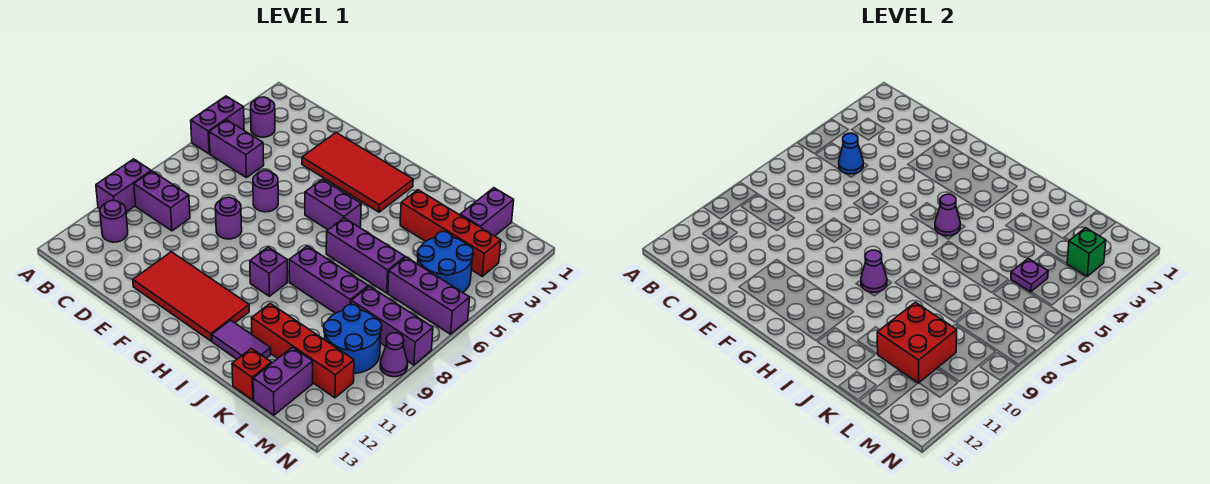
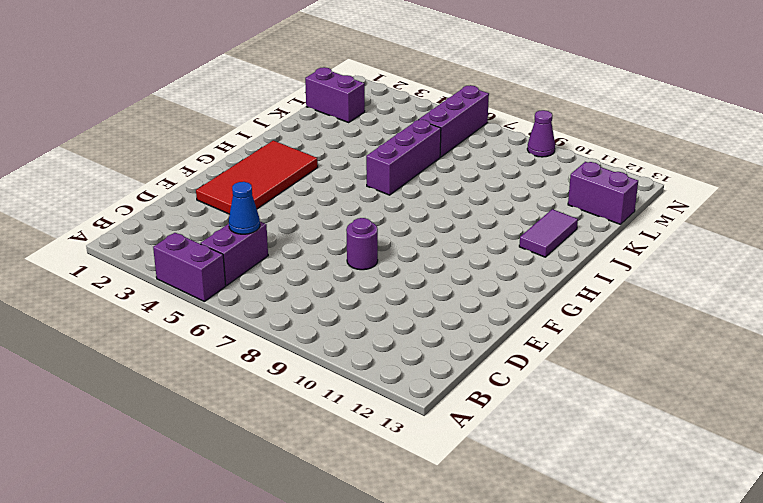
none -> purple 1x2 brick [96,159,151,212]
none -> purple 1x1 round brick [251,97,275,137]
none -> purple 1x2 brick [134,171,190,231]
none -> purple 1x1 round brick [100,201,128,242]

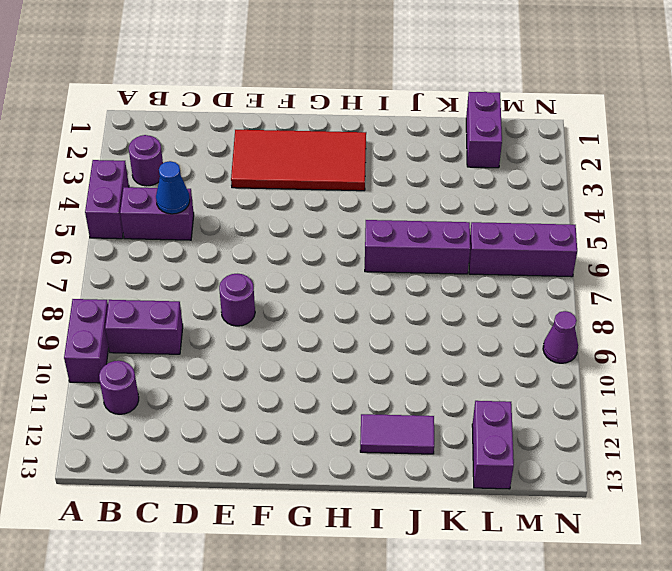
none -> purple 1x1 round brick [253,171,278,212]
none -> red 2x4 tile [133,252,249,341]
none -> purple 1x2 brick [305,179,361,230]
none -> purple 1x1 brick [250,247,287,296]

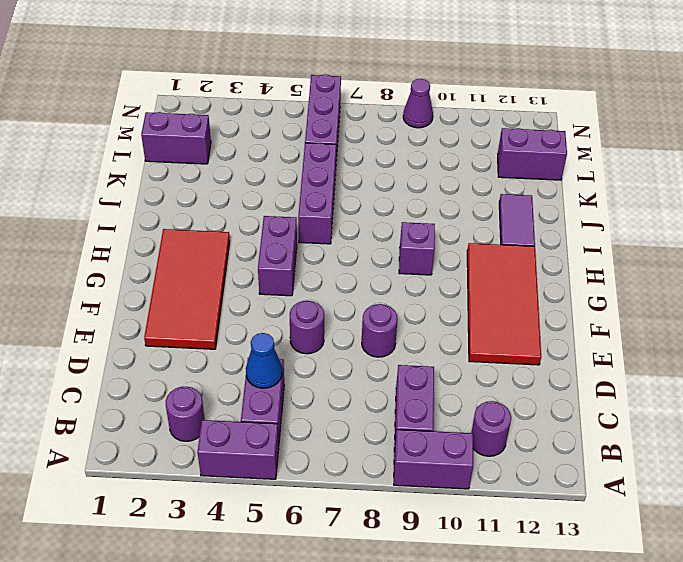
none -> purple 1x3 brick [289,246,368,313]
none -> red 1x4 brick [400,190,501,276]
none -> red 1x4 brick [252,303,354,398]
none -> red 1x1 brick [232,348,272,400]

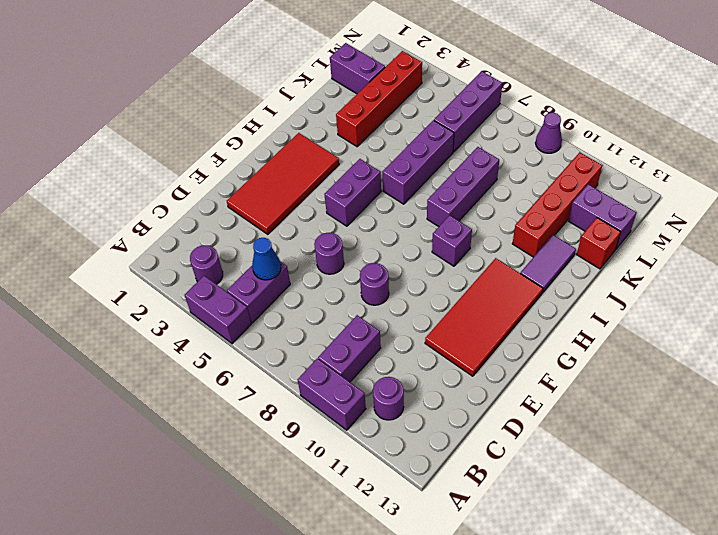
none -> blue 2x2 round brick [417,232,473,292]
none -> purple 1x3 brick [351,286,433,365]
none -> blue 2x2 round brick [324,305,382,373]
none -> purple 1x1 cone [935,194,960,236]

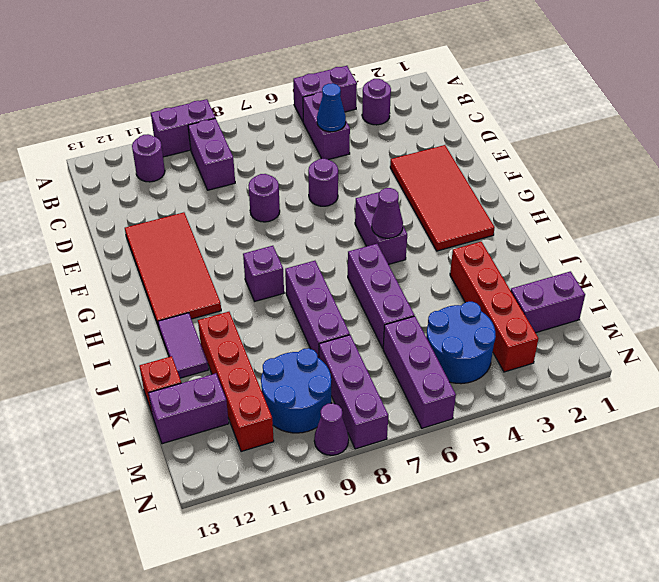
none -> purple 1x1 cone [861,250,887,292]
none -> red 2x2 brick [877,302,957,383]
none -> purple 1x1 plate [1011,259,1048,292]
none -> green 1x1 brick [1067,228,1106,276]

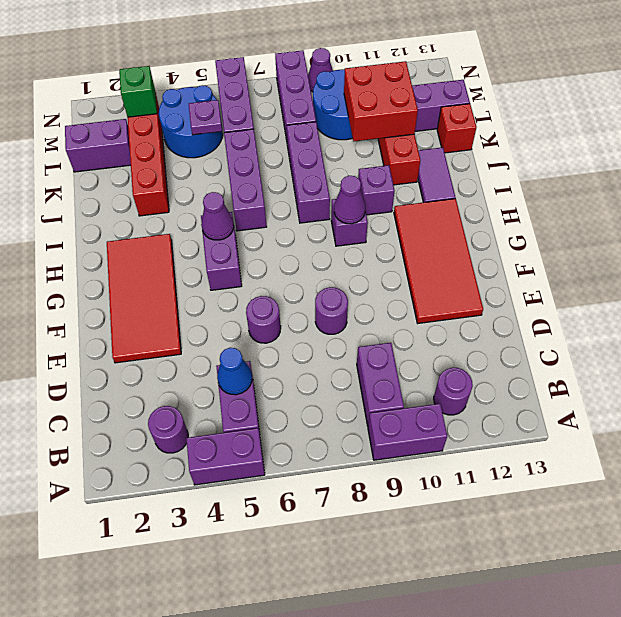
purple 1x1 brick [358,165,394,215] -> none

